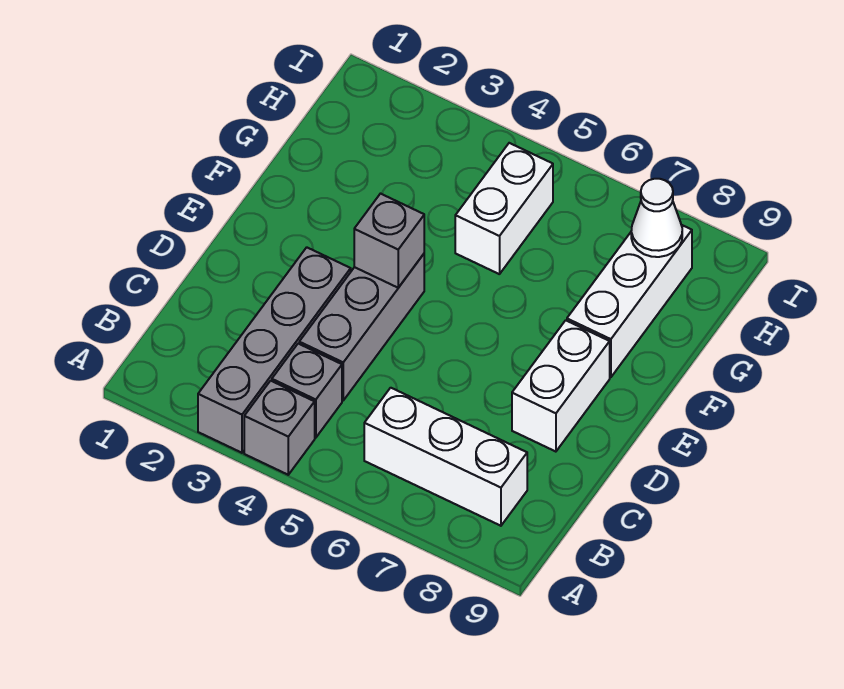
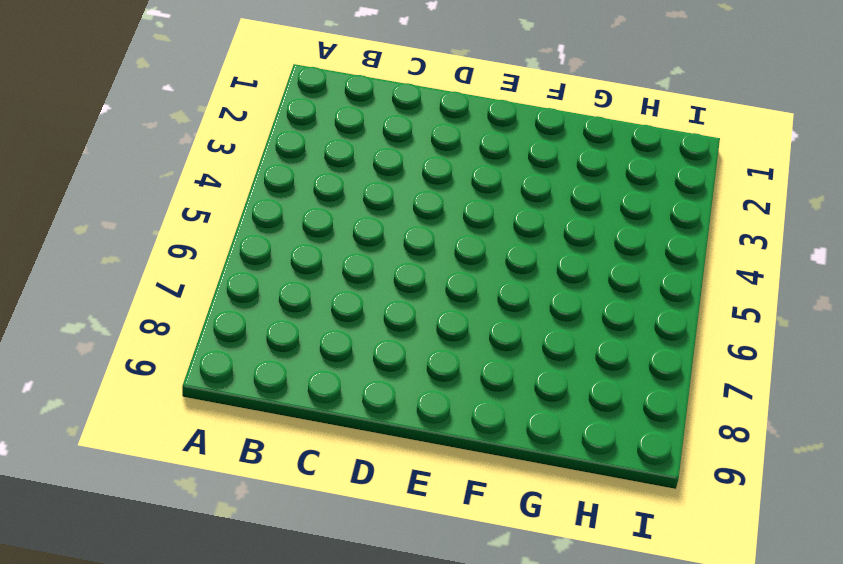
none -> grey 1x4 brick [198,247,351,453]
none -> grey 1x1 brick [244,381,315,475]

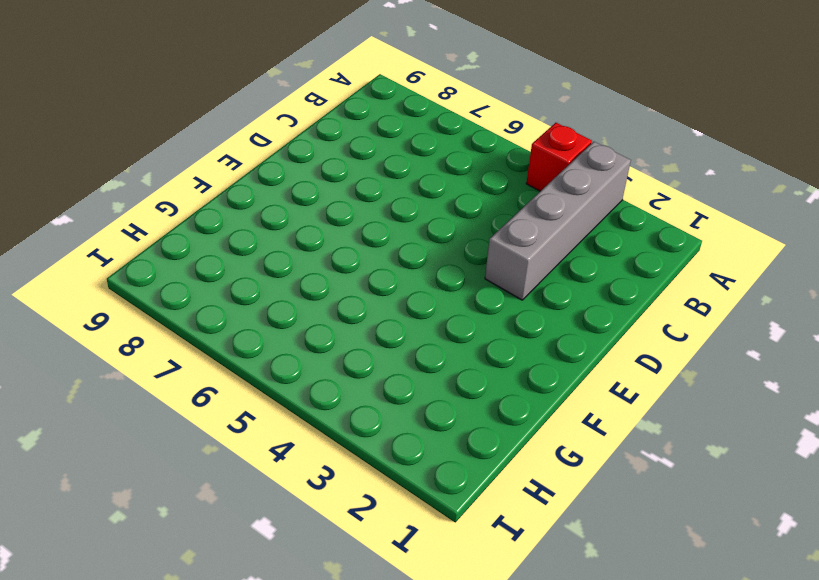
red 1x1 brick [526,123,592,191] -> grey 1x1 brick [244,381,315,475]
none -> grey 1x1 brick [272,344,342,438]
none -> white 1x3 brick [364,388,527,526]

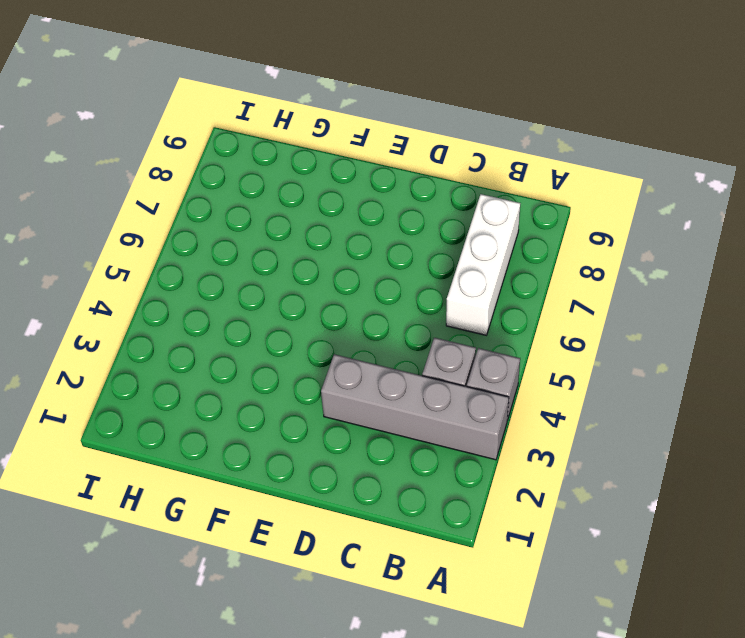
none -> grey 1x3 brick [299,254,424,400]
none -> white 1x2 brick [512,320,610,452]

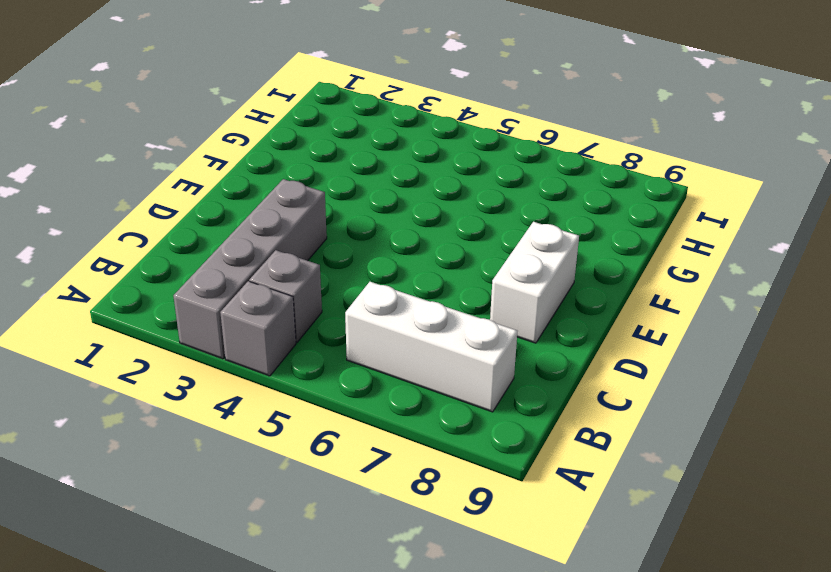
none -> grey 1x3 brick [299,254,424,400]
none -> white 1x3 brick [567,225,692,377]

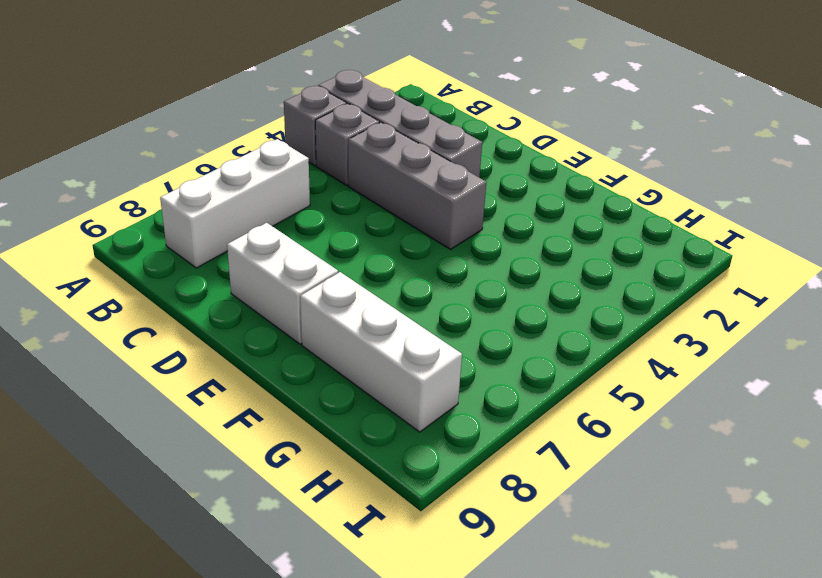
none -> white 1x2 brick [455,143,553,274]
none -> grey 1x1 brick [354,194,424,288]

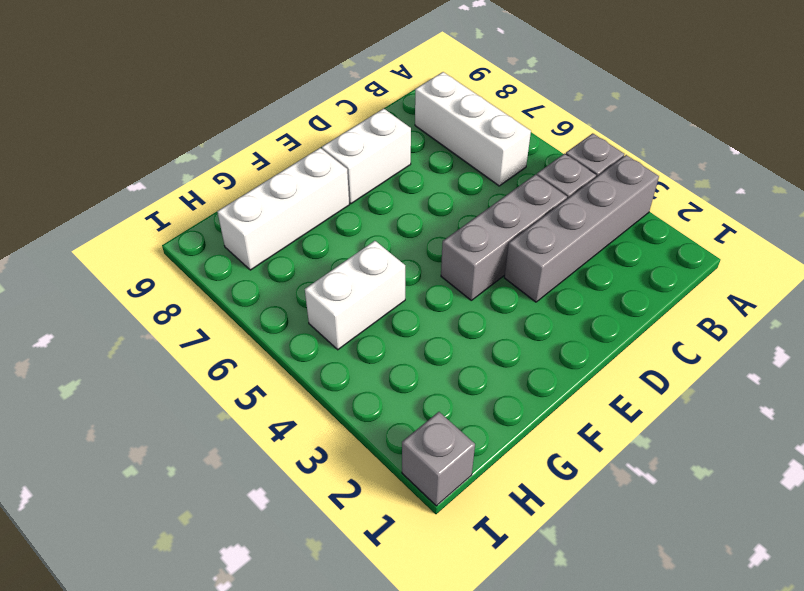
grey 1x1 brick [402,412,475,506] -> grey 1x1 brick moved to [354,194,424,288]
none -> white 1x1 cone [631,179,682,257]

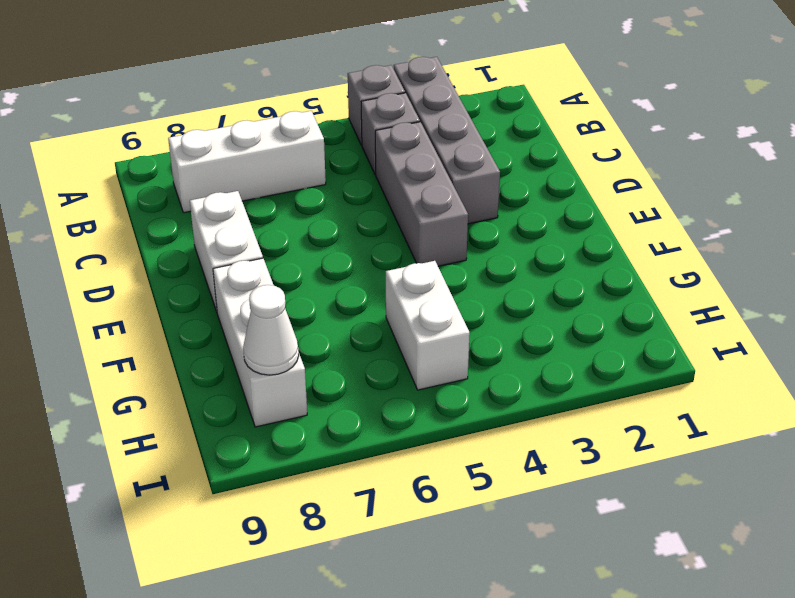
none -> grey 1x1 brick [354,194,424,288]

